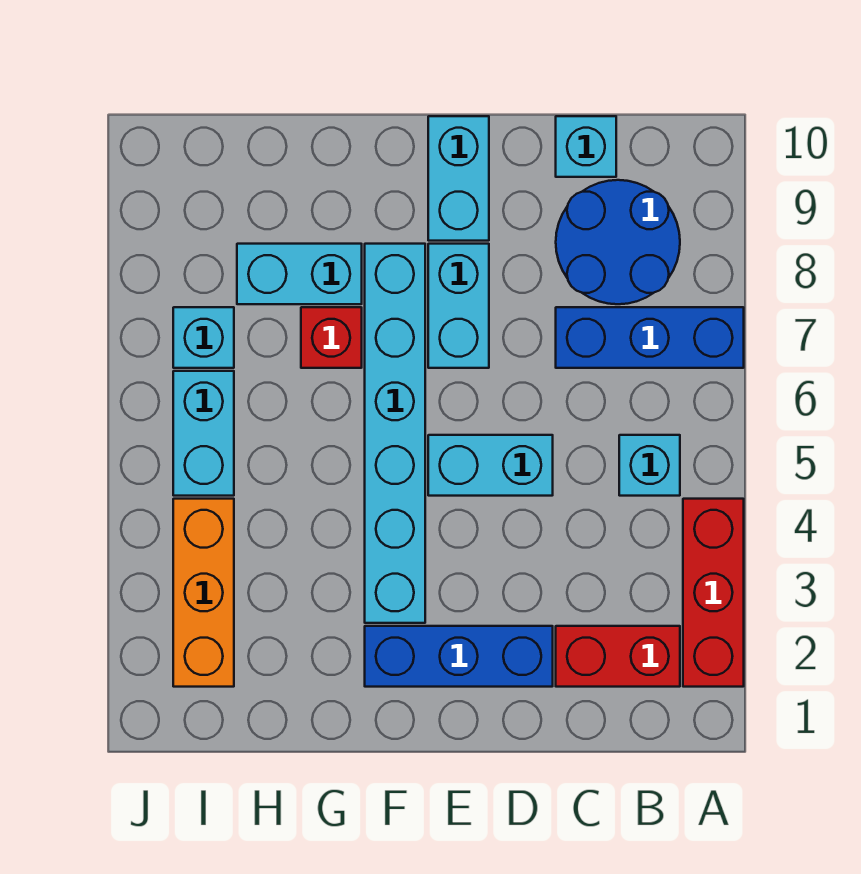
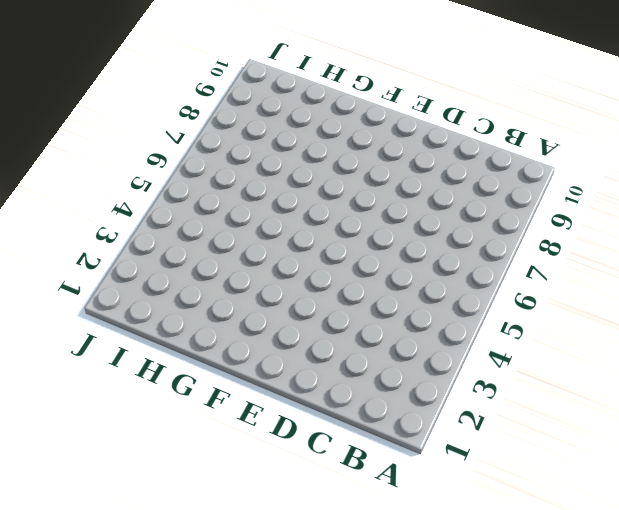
none -> red 1x3 brick [683,499,744,687]
none -> blue 1x3 brick [556,307,744,368]
none -> red 1x2 brick [556,626,680,687]

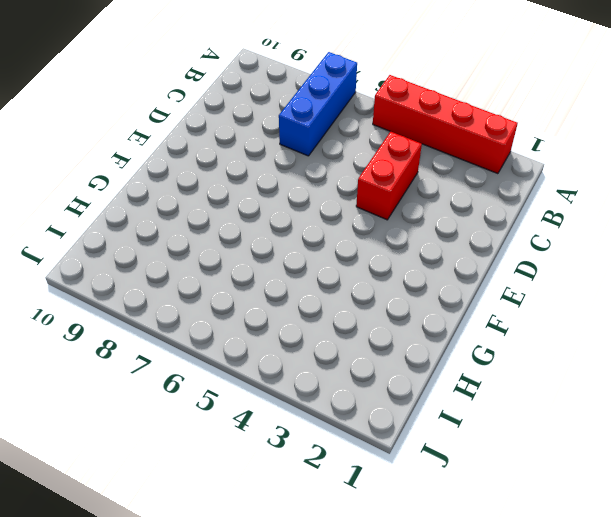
red 1x4 brick [373,75,518,174] -> red 1x3 brick [683,499,744,687]
red 1x2 brick [356,131,422,220] -> red 1x2 brick moved to [556,626,680,687]
none -> cyan 1x1 brick [619,435,680,496]
none -> blue 2x2 round brick [556,180,680,304]
none -> cyan 1x1 brick [556,116,616,177]

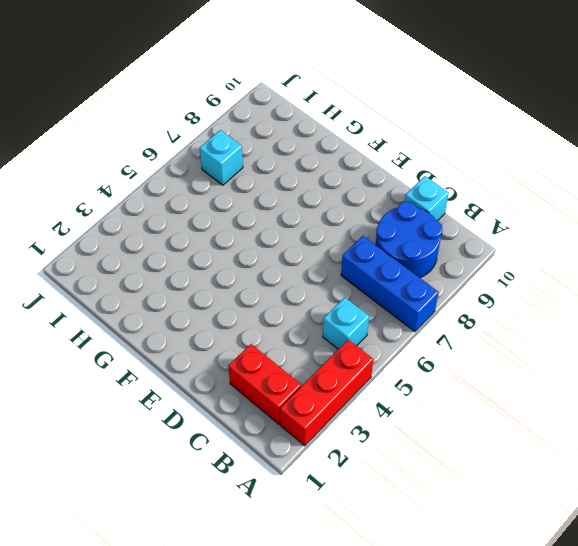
none -> blue 1x3 brick [365,626,553,687]
none -> cyan 1x2 brick [428,435,553,496]
none -> cyan 1x2 brick [428,244,489,368]

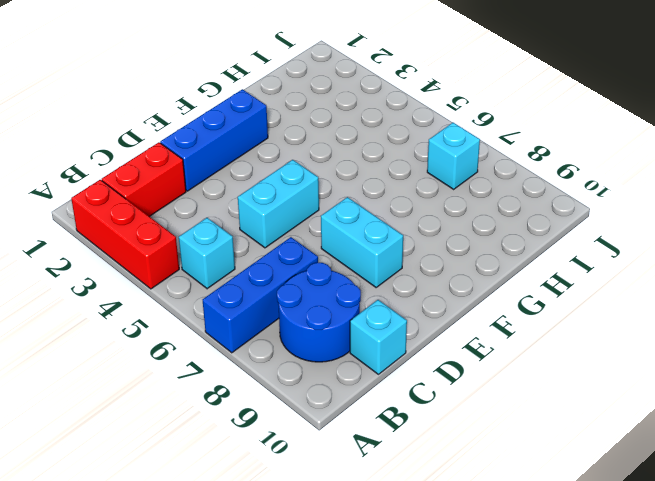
none -> cyan 1x2 brick [428,116,489,241]
none -> cyan 1x6 brick [365,244,425,623]
none -> red 1x1 brick [301,307,362,368]

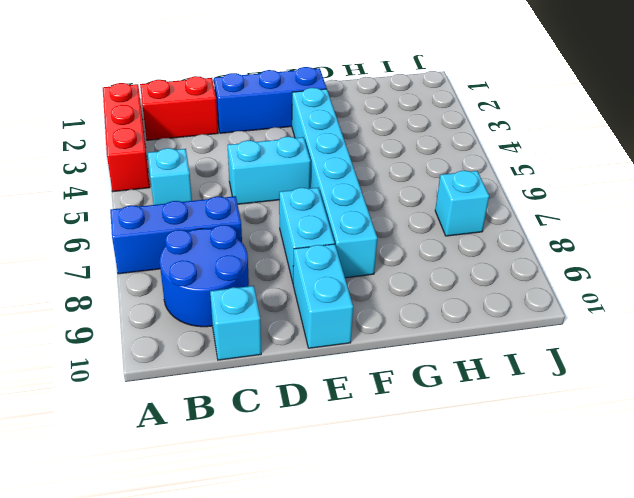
none -> red 1x1 brick [301,307,362,368]
none -> cyan 1x2 brick [237,244,362,304]
none -> orange 1x3 brick [173,499,234,687]

